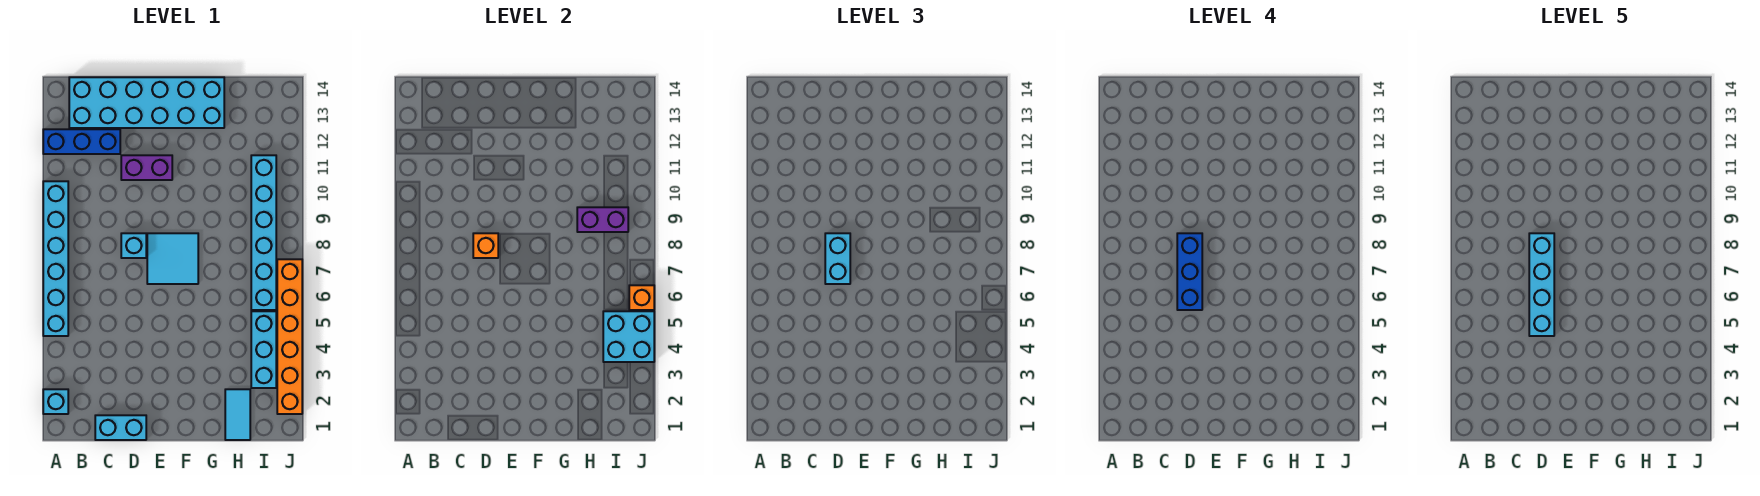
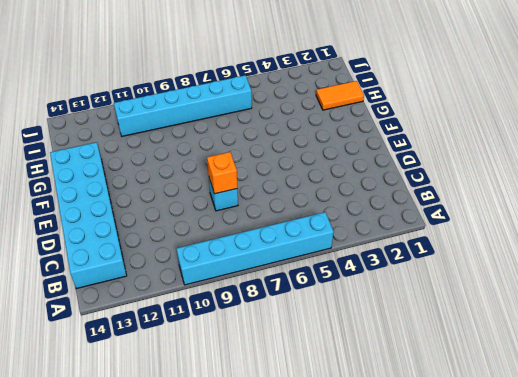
orange 1x2 tile [316,81,364,110] -> cyan 1x2 tile [225,389,250,440]
none -> cyan 1x1 brick [43,389,68,414]
none -> blue 1x3 brick [43,129,120,154]
none -> cyan 1x2 brick [95,415,146,440]

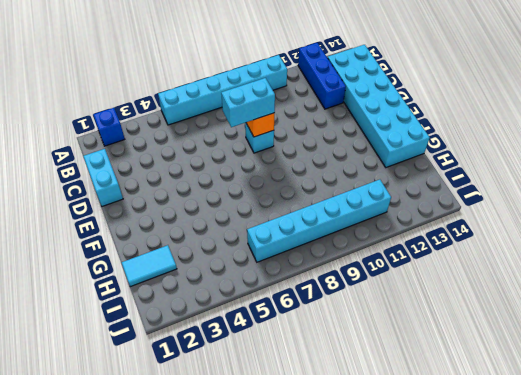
blue 1x1 brick [93,108,125,146] -> cyan 1x1 brick [43,389,68,414]
none -> purple 1x2 brick [121,155,172,180]
none -> cyan 2x2 tile [147,233,198,284]
none -> cyan 1x3 brick [251,311,276,388]

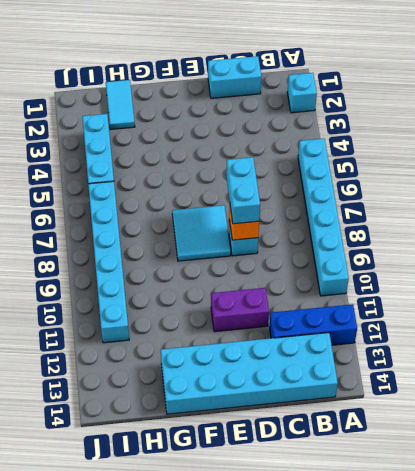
none -> orange 1x6 brick [277,259,302,414]
none -> purple 1x2 brick [577,207,628,232]
none -> cyan 2x2 brick [603,311,654,362]

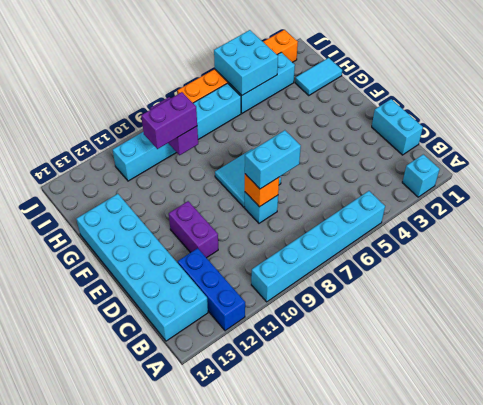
purple 1x2 brick [141,92,197,149] -> none
none -> orange 1x1 brick [629,285,654,310]
none -> blue 1x3 brick [1177,233,1202,310]
none -> cyan 1x4 brick [1529,233,1554,336]

